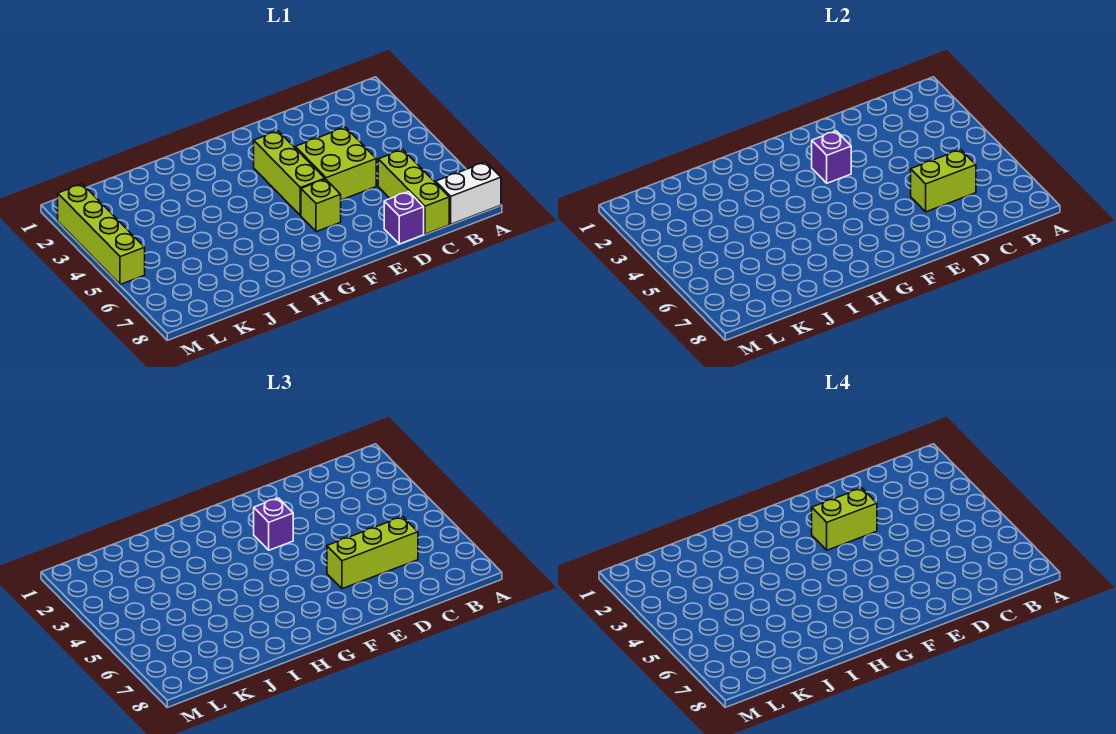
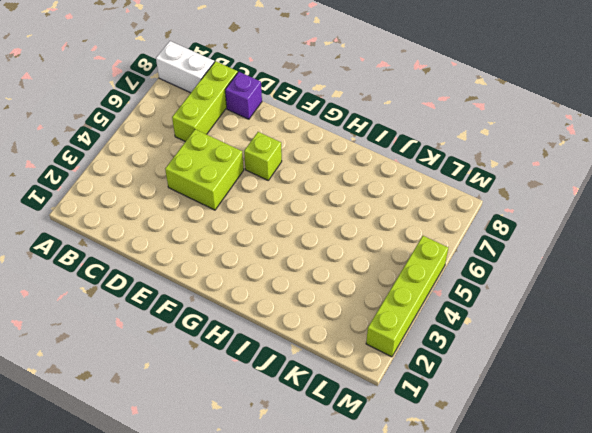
none -> lime 1x3 brick [254,131,325,216]
none -> lime 1x2 brick [911,150,976,212]
none -> purple 1x1 brick [812,131,851,183]

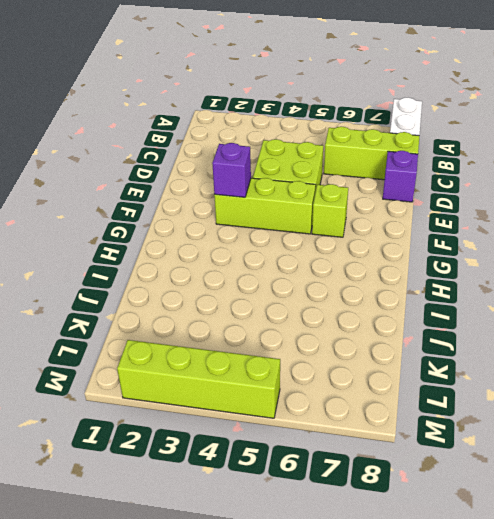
none -> lime 1x2 brick [911,150,976,212]
none -> lime 1x3 brick [327,517,418,589]
none -> purple 1x1 brick [254,498,293,550]

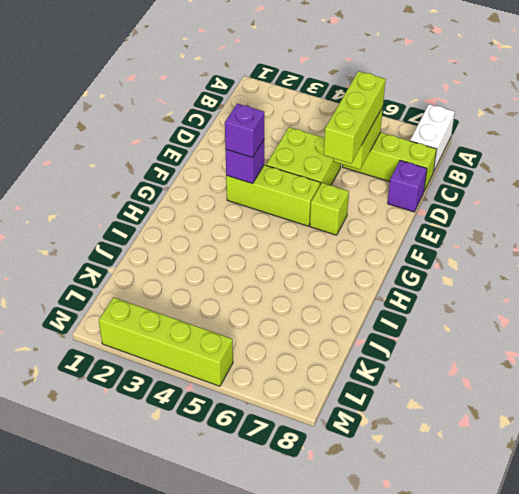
none -> lime 1x2 brick [812,488,877,550]

